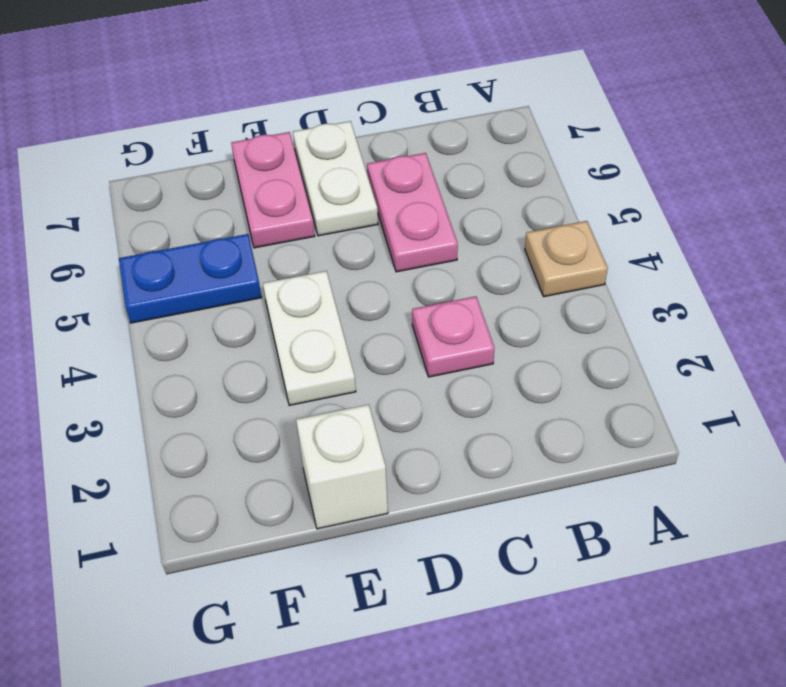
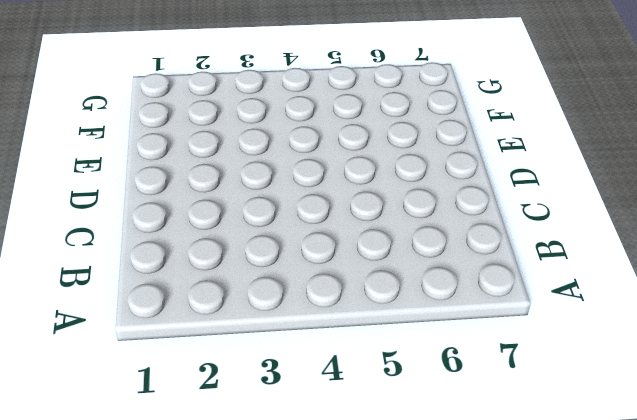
none -> tan 1x1 plate [525,221,608,297]
none -> pink 1x1 plate [412,296,494,377]

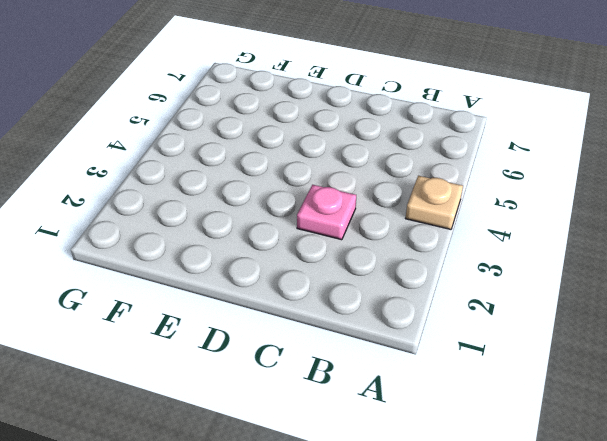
none -> pink 1x2 plate [367,153,458,272]
none -> white 1x2 plate [293,121,378,236]

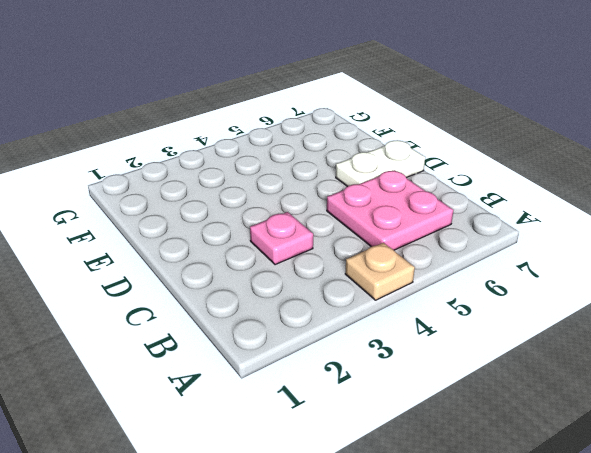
pink 2x2 plate [327,170,453,250] -> pink 1x2 plate [367,153,458,272]
none -> white 1x1 brick [296,404,388,529]
none -> white 1x2 plate [263,271,356,405]

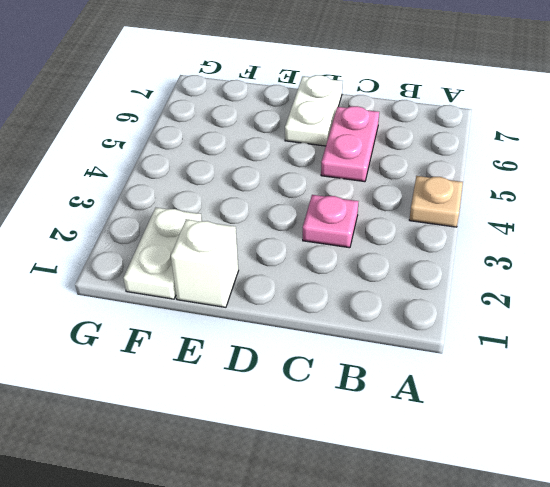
white 1x2 plate [123,208,202,299] -> white 1x2 plate moved to [263,271,356,405]
none -> pink 1x2 plate [231,132,315,248]
none -> blue 1x2 plate [119,234,262,323]

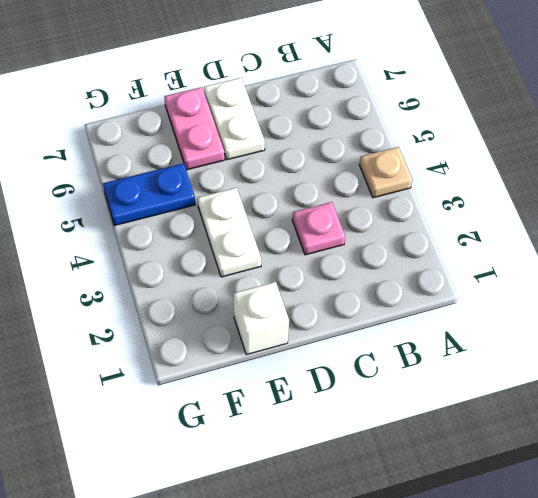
none -> pink 1x2 plate [367,153,458,272]

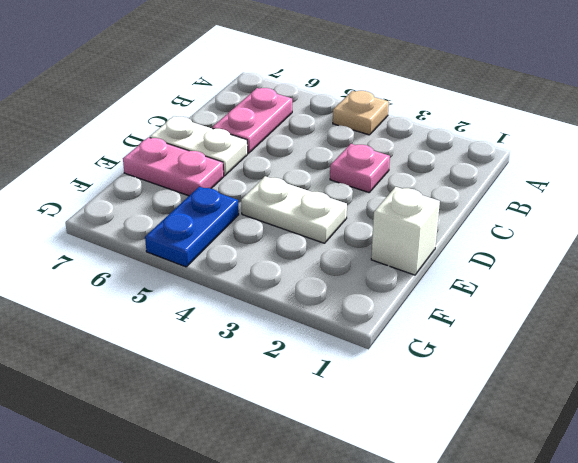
pink 1x2 plate [212,88,292,153] -> pink 1x2 plate turned to [367,153,458,272]

